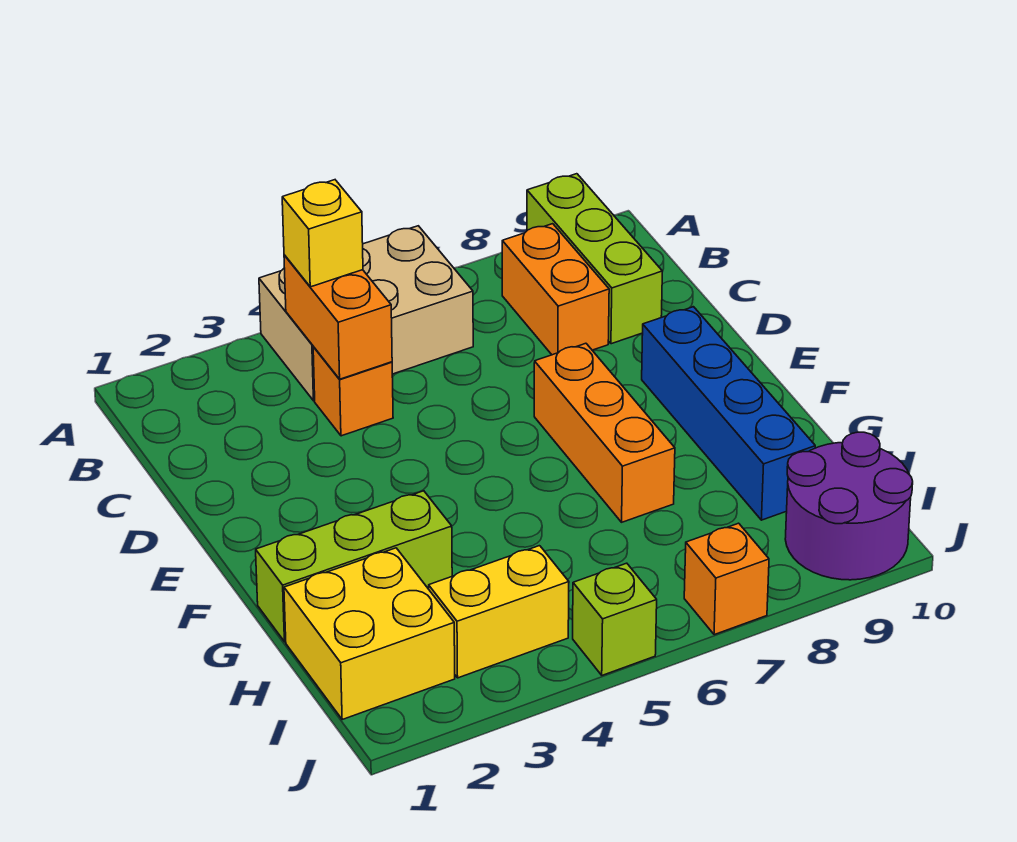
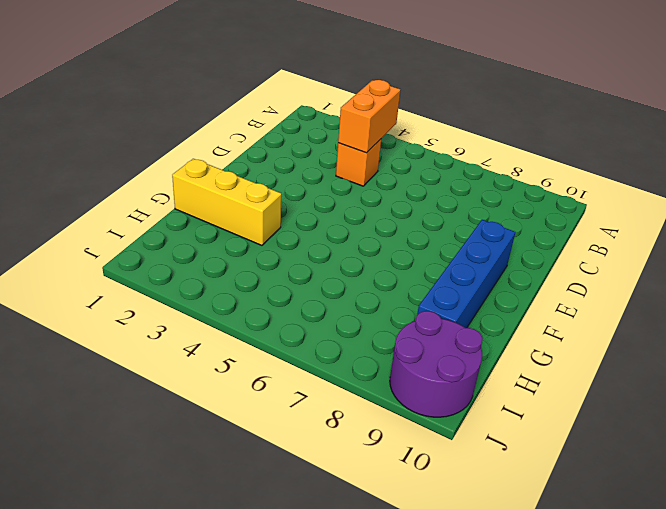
yellow 1x3 brick [172,159,281,245] -> lime 1x3 brick [256,491,452,642]
none -> tan 2x3 brick [259,226,473,401]
none -> lime 1x3 brick [527,174,662,344]
none -> orange 1x2 brick [502,224,609,355]

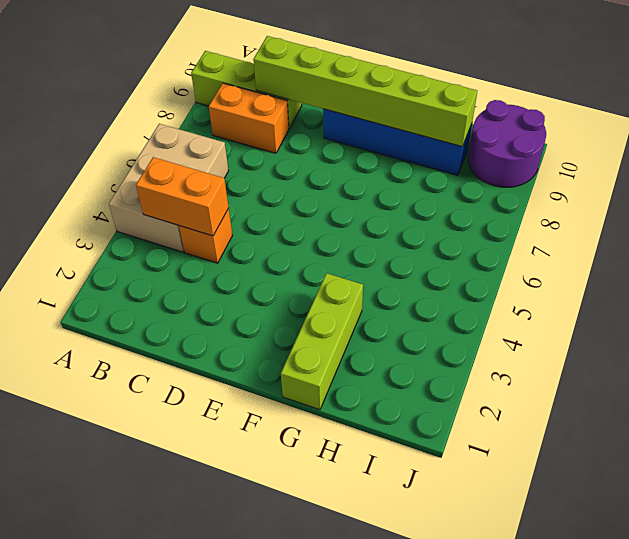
lime 1x6 brick [253,36,477,146] -> none
none -> orange 1x3 brick [534,343,675,522]
none -> yellow 2x2 brick [284,548,455,719]
none -> yellow 1x2 brick [429,546,569,678]

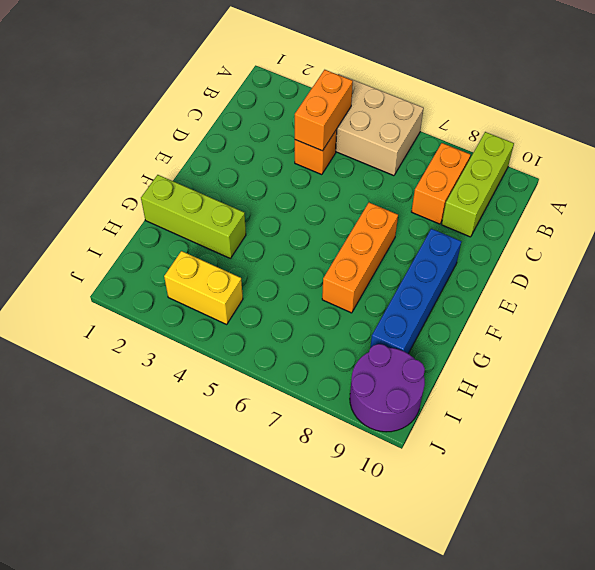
none -> yellow 2x2 brick [284,548,455,719]
none -> lime 1x1 brick [573,563,657,675]
none -> orange 1x1 brick [684,523,769,635]

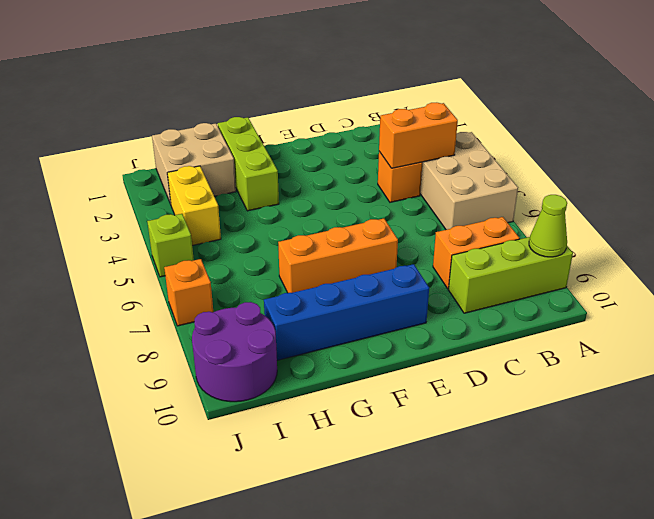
lime 1x1 cone [529,195,567,257] -> none
tan 2x2 brick [152,123,236,204] -> yellow 2x2 brick [284,548,455,719]
none -> yellow 1x1 brick [282,180,363,287]

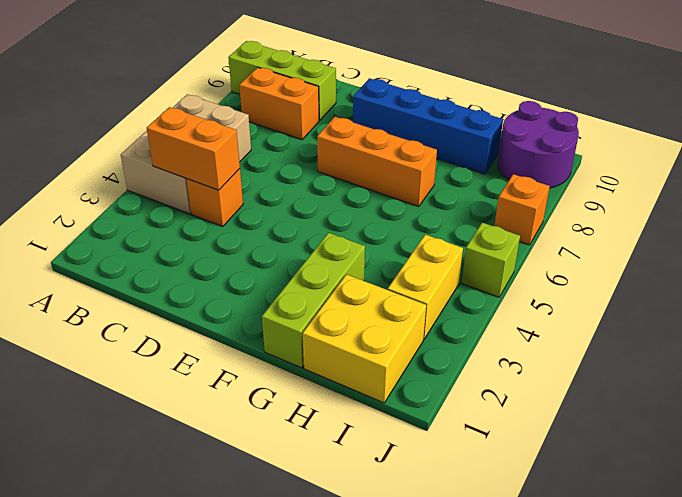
none -> yellow 1x1 brick [282,180,363,287]

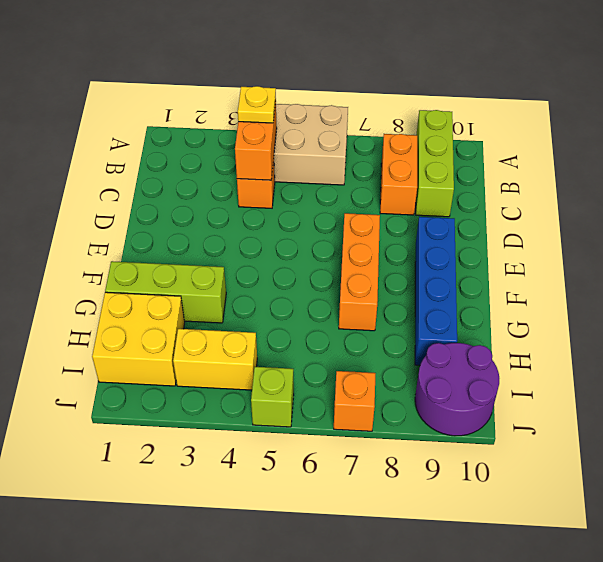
yellow 1x1 plate [238,86,276,123] -> yellow 1x1 brick [282,180,363,287]

